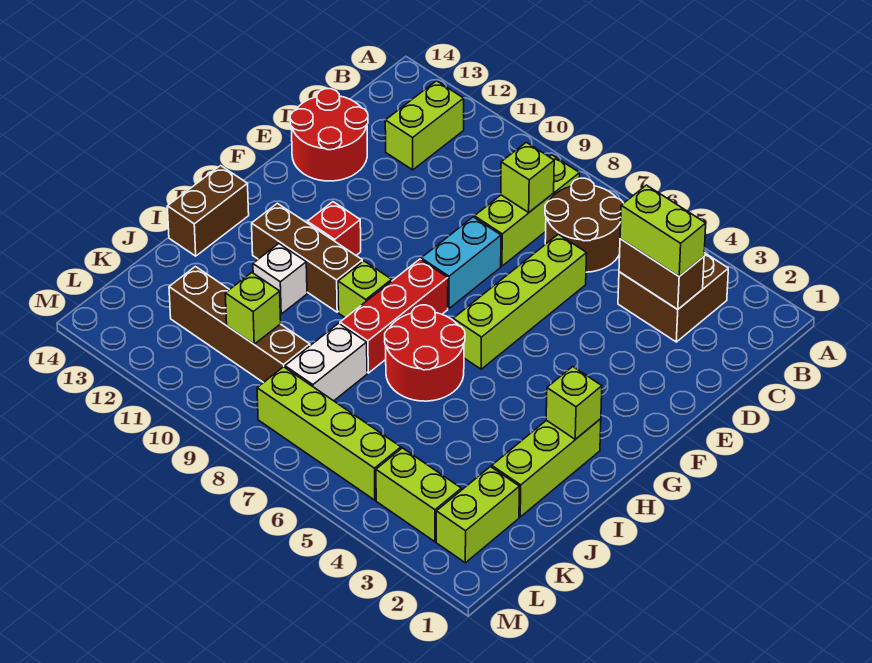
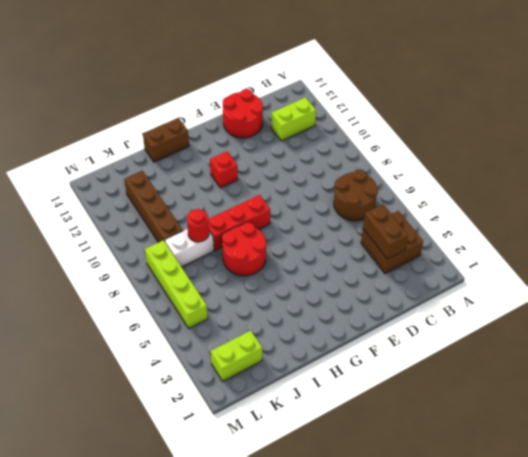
red 1x1 round brick [187,209,209,242] -> none
none -> lime 1x3 brick [474,155,580,266]
none -> lime 1x4 brick [453,234,587,369]
none -> cyan 1x2 brick [421,217,501,308]

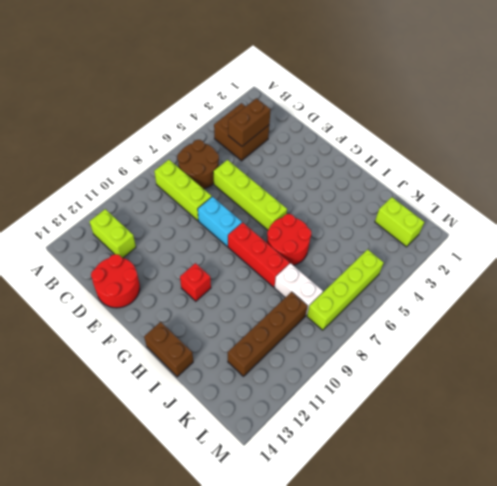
none -> lime 1x3 brick [492,419,601,517]
none -> lime 1x1 brick [338,261,392,318]
none -> brown 1x3 brick [252,203,362,312]

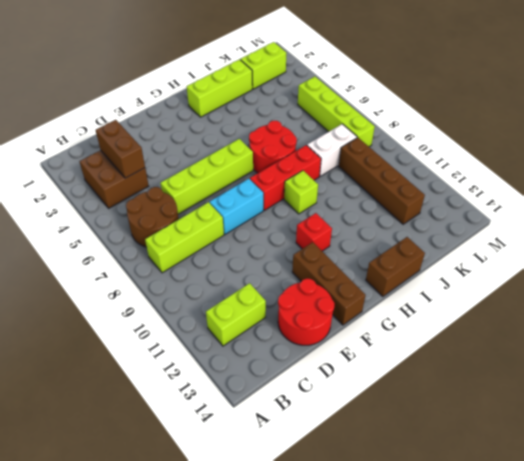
brown 1x3 brick [292,242,365,325] -> brown 1x3 brick moved to [252,203,362,312]
none -> white 1x1 brick [253,244,307,314]
none -> lime 1x2 brick [376,448,461,542]
none -> lime 1x1 brick [501,142,554,212]

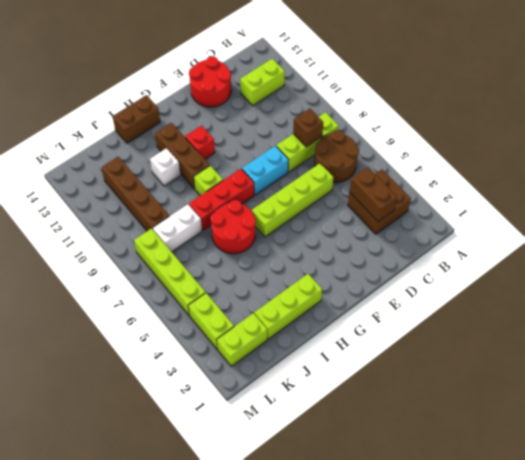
brown 1x1 brick [293,109,323,147] -> lime 1x1 brick [501,142,554,212]
none -> lime 1x1 brick [546,367,602,439]
none -> lime 1x1 brick [225,273,281,344]
none -> lime 1x2 brick [620,185,706,276]

